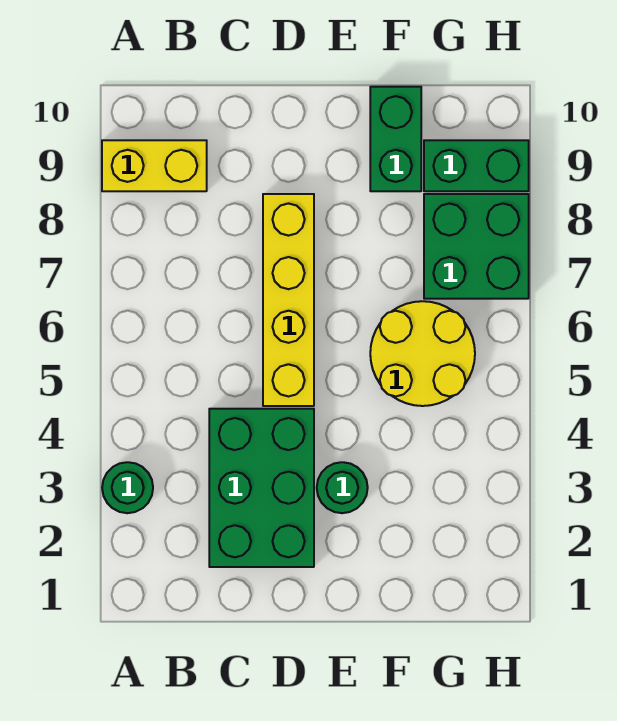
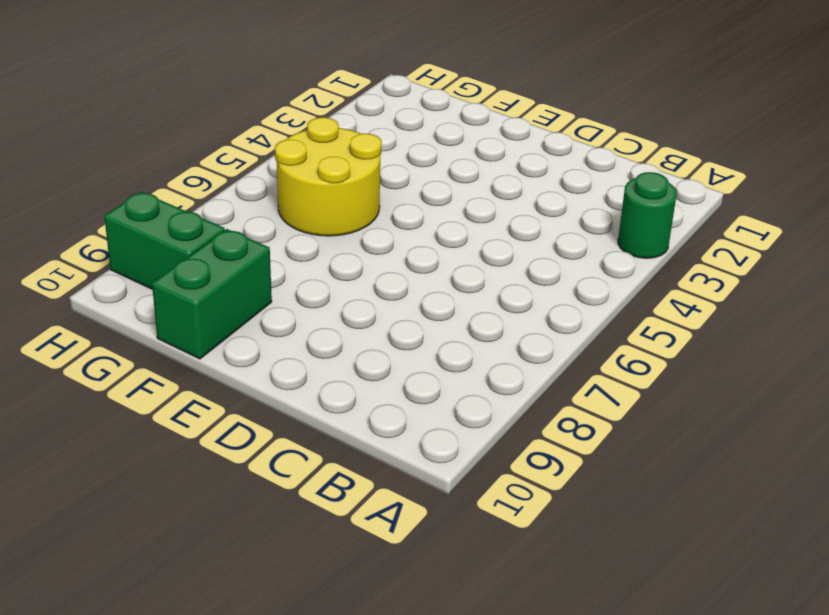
none -> yellow 1x2 brick [102,140,207,191]
none -> green 2x3 brick [209,409,314,567]

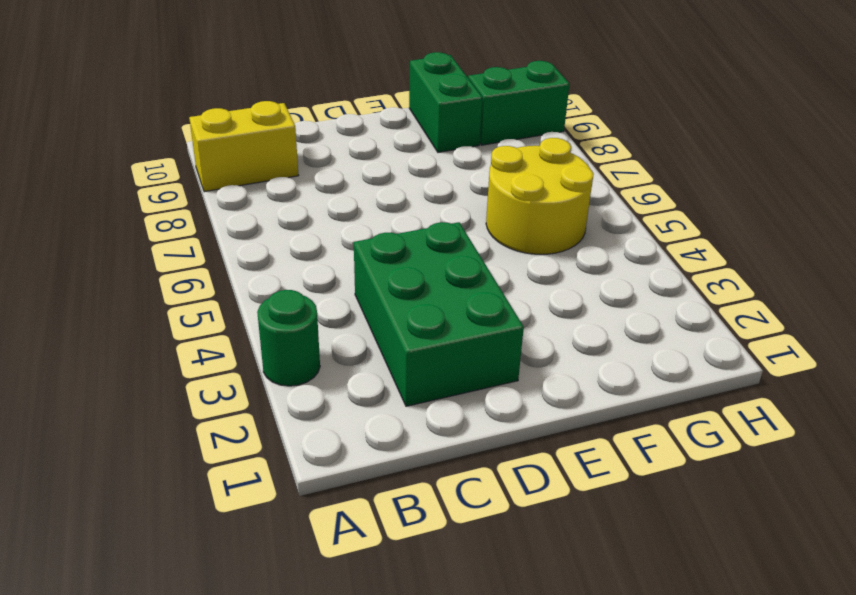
none -> yellow 1x4 brick [263,194,314,406]
none -> green 1x1 round brick [317,462,368,513]

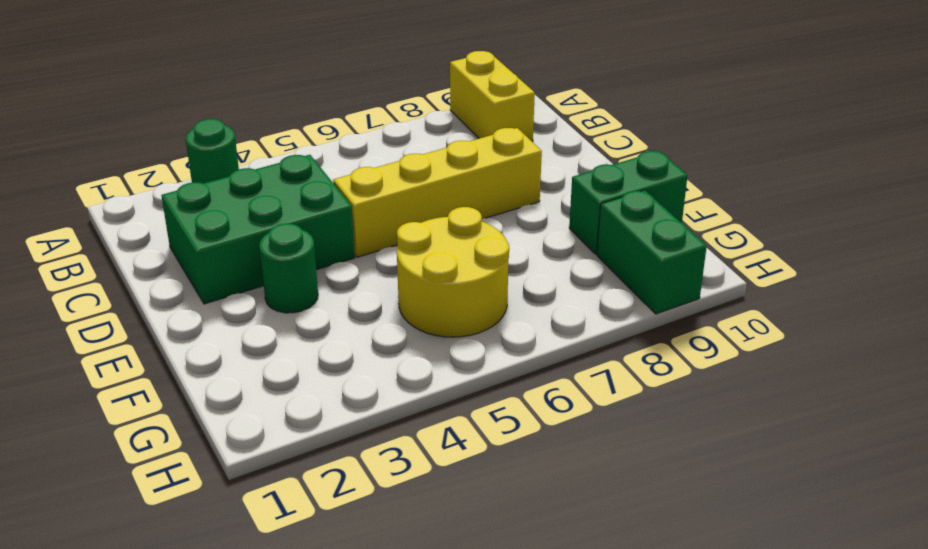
none -> green 2x2 brick [424,194,529,299]

